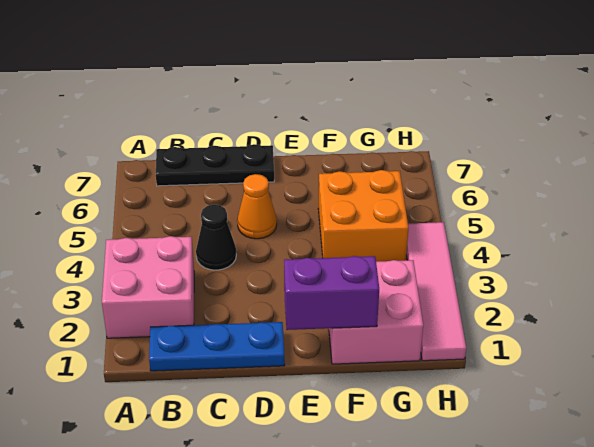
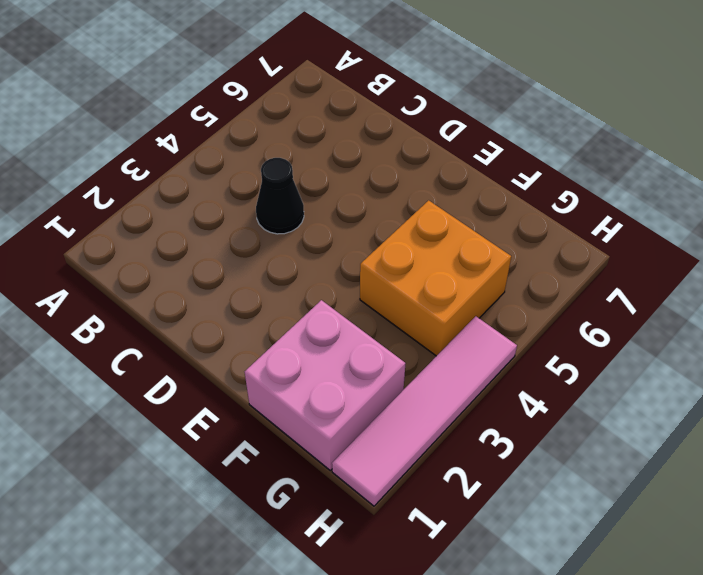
none -> pink 2x2 brick [102,236,194,338]
none -> blue 1x3 plate [149,322,285,371]

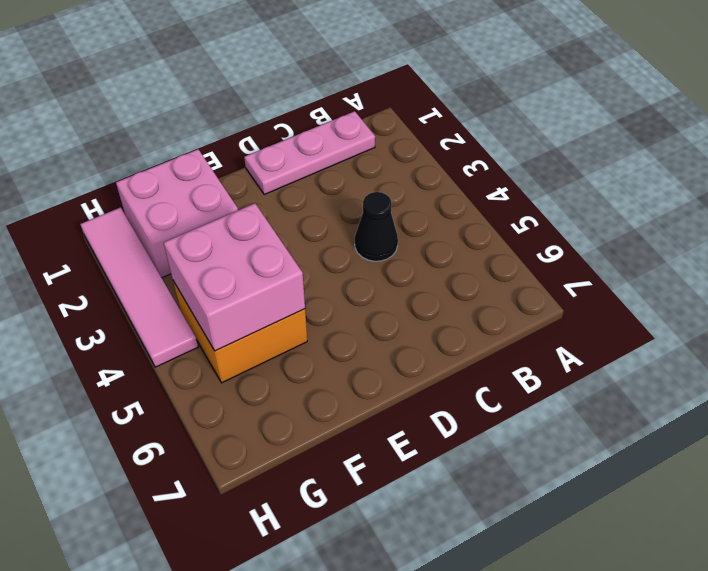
pink 1x3 plate [244,111,375,194] -> blue 1x3 plate [149,322,285,371]
pink 2x2 brick [163,203,305,351] -> pink 2x2 brick moved to [102,236,194,338]
none -> black 1x3 plate [156,144,274,186]
none -> orange 1x1 cone [237,174,277,239]

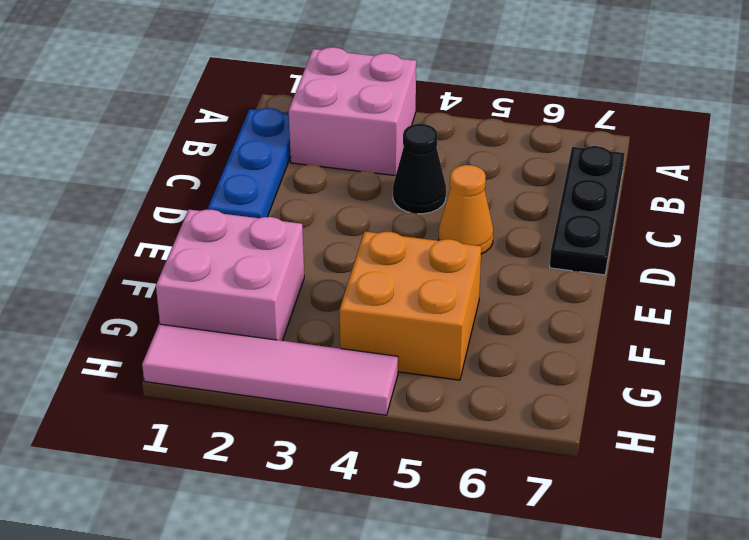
none -> purple 1x2 brick [284,256,379,330]

